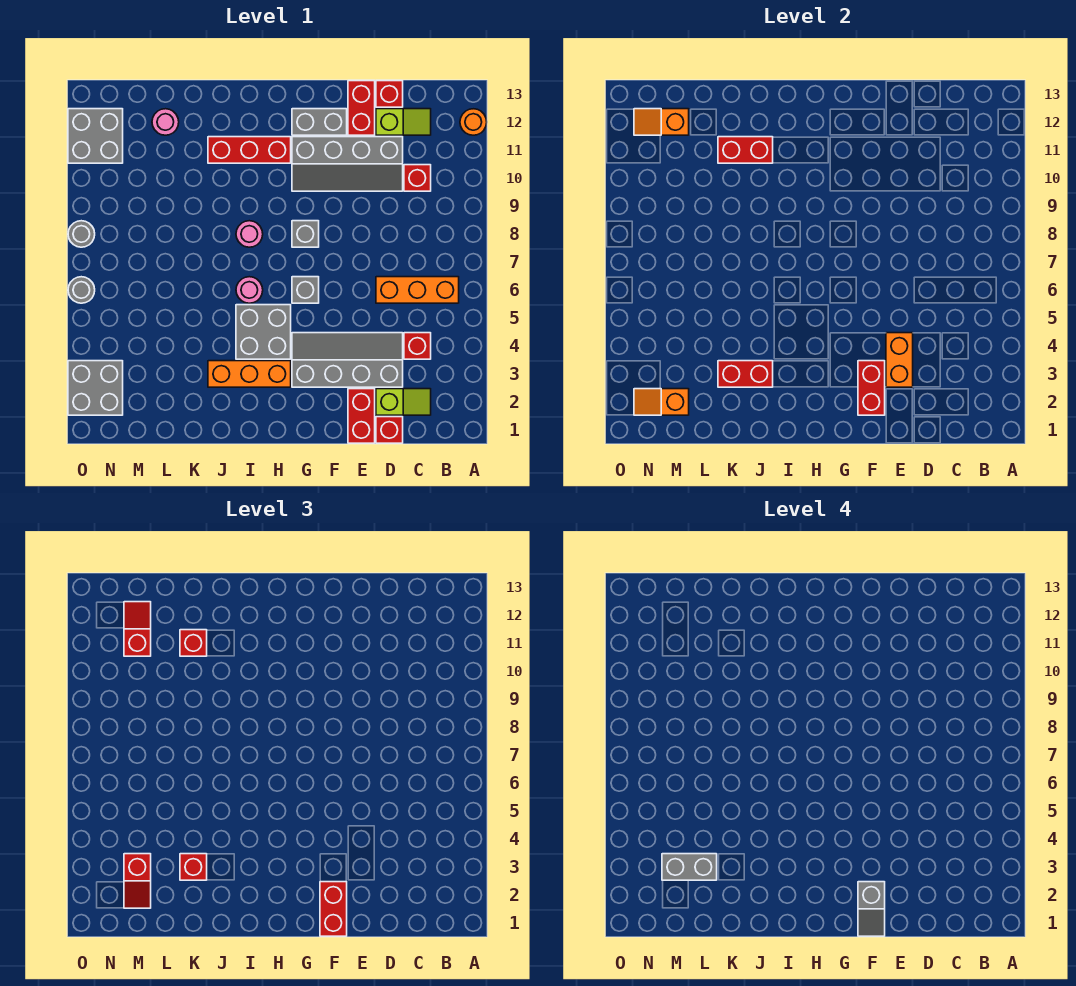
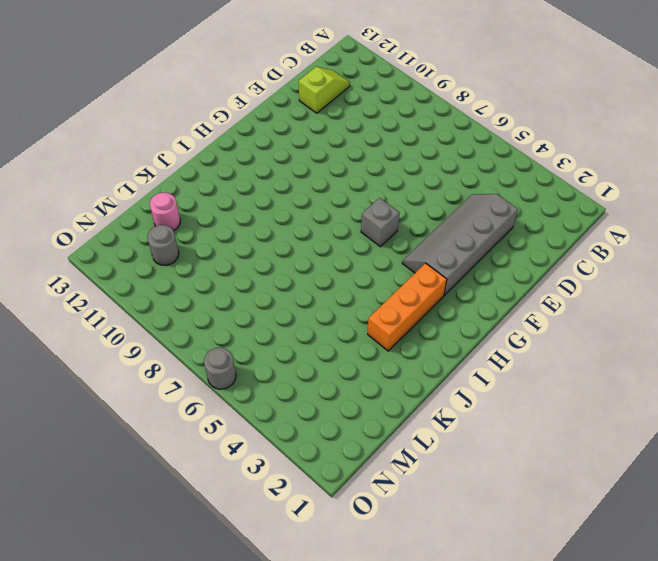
grey 1x1 round brick [147,225,179,265] -> grey 1x1 round brick moved to [68,221,95,247]
none -> orange 1x1 round brick [460,109,487,135]
none -> orange 1x3 brick [376,277,459,303]
none -> lime 1x2 slope [376,389,431,415]
none -> red 1x1 brick [404,333,431,359]

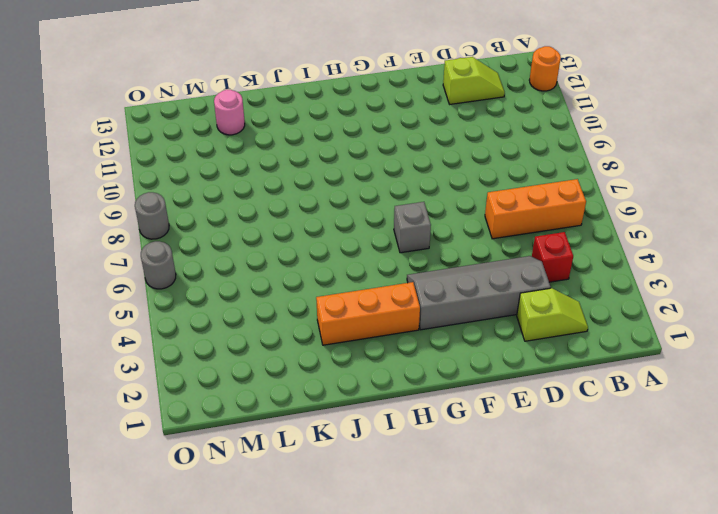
none -> red 1x1 brick [404,165,431,191]
none -> red 1x1 brick [376,417,403,443]
none -> grey 2x4 slope [292,137,403,191]
none -> red 1x1 brick [376,81,403,107]

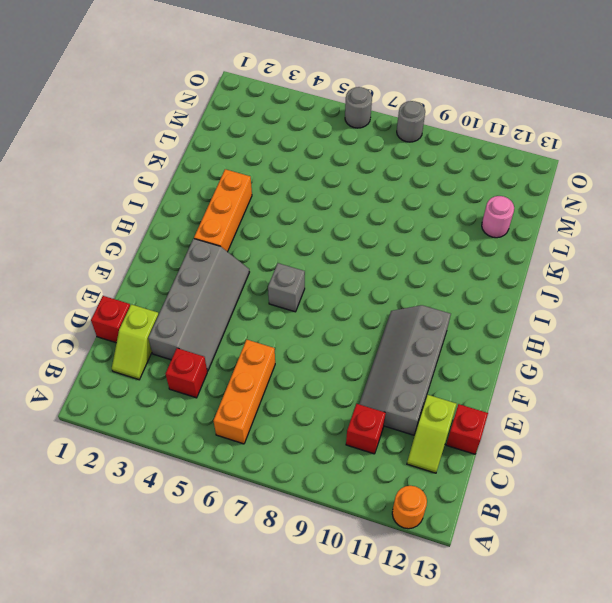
none -> red 1x2 brick [348,389,375,443]
none -> red 1x2 brick [348,81,375,135]
none -> grey 1x2 brick [292,109,347,135]
none -> grey 1x1 brick [292,221,319,247]

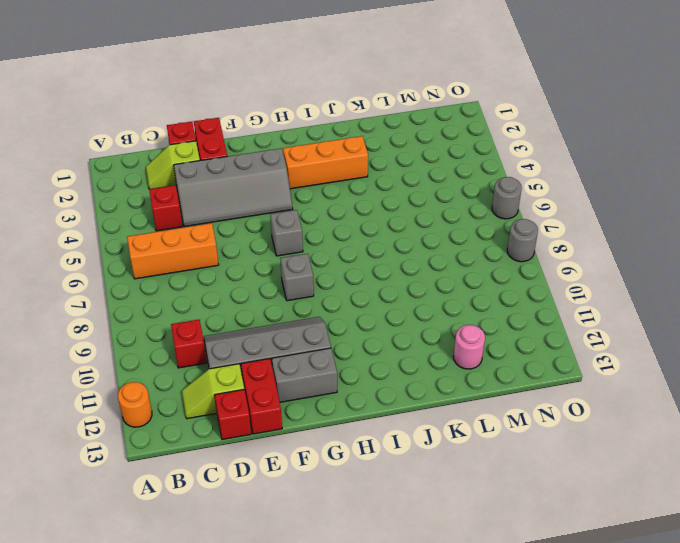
none -> grey 2x2 brick [236,305,291,359]
none -> red 1x3 brick [208,137,291,163]
none -> pink 1x1 round brick [236,277,263,303]
none -> pink 1x1 round brick [236,221,263,247]

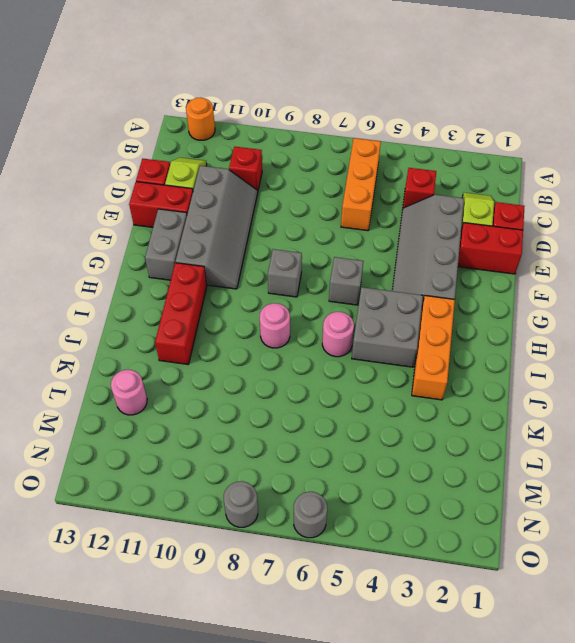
none -> grey 2x2 brick [68,361,123,415]
none -> grey 2x2 brick [68,109,123,163]
none -> orange 1x2 brick [886,333,913,387]
none -> red 1x2 brick [858,361,885,415]

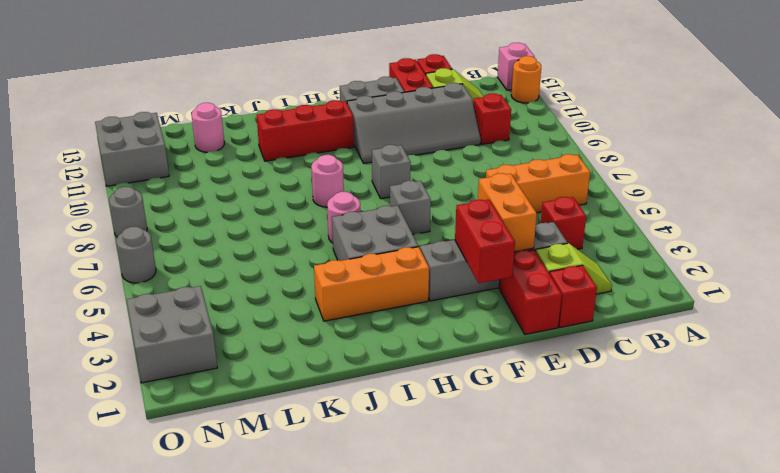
pink 1x1 brick [497,43,535,90] -> none
none -> red 1x2 brick [718,361,773,387]
none -> red 1x2 brick [718,137,773,163]
none -> orange 1x2 slope [634,389,689,415]
none -> orange 1x2 slope [634,109,689,135]

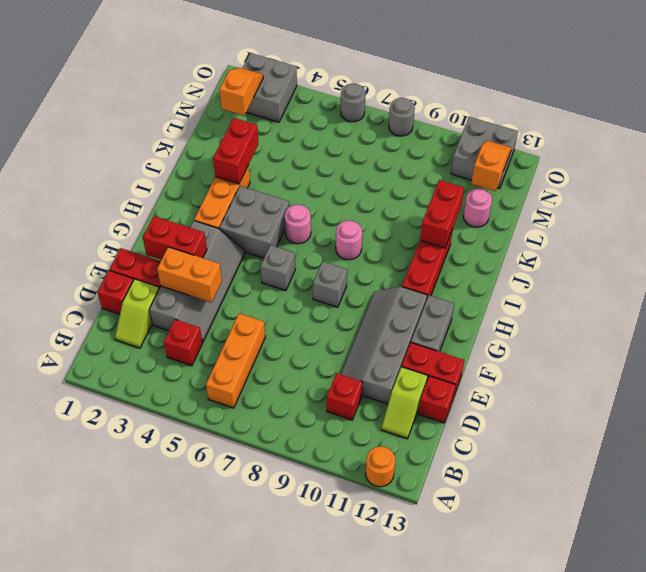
none -> red 1x2 brick [320,882,347,936]
none -> red 1x1 brick [180,854,207,880]
none -> red 1x1 brick [180,630,207,656]
none -> red 1x2 slope [124,854,151,908]

